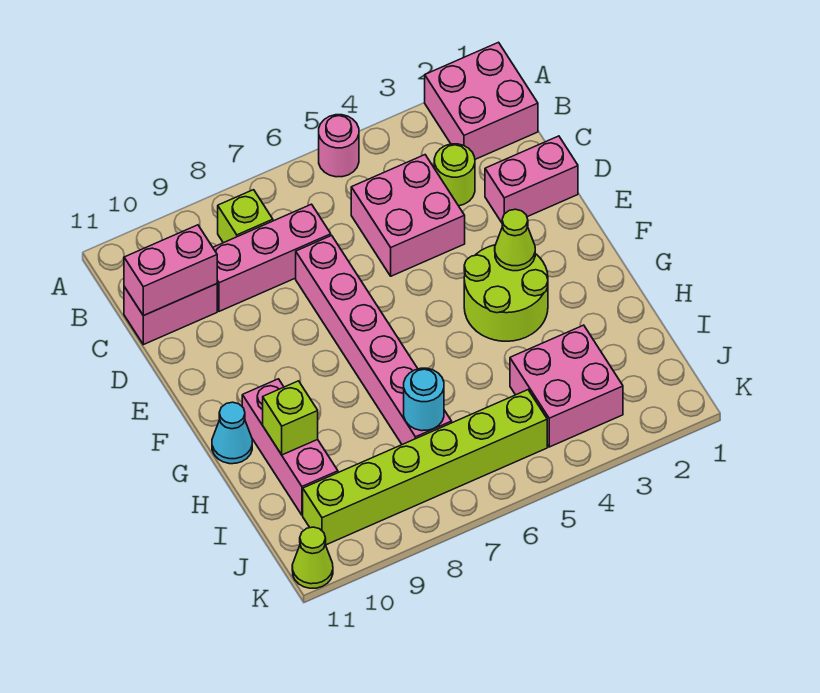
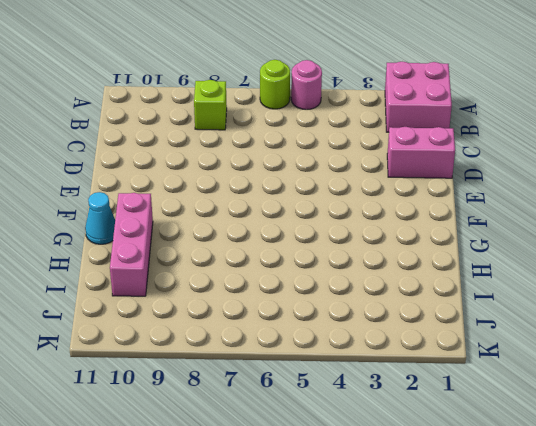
lime 1x1 round brick [260,60,290,109] -> lime 1x1 round brick moved to [434,144,475,206]
none -> pink 2x2 brick [351,155,465,276]
none -> pink 1x3 brick [213,204,331,311]
none -> pink 1x2 brick [124,284,217,345]

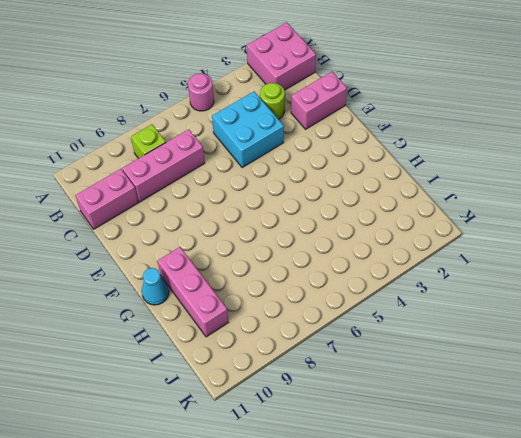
cyan 2x2 brick [212,92,284,168] -> pink 2x2 brick [351,155,465,276]
none -> pink 1x6 brick [296,235,452,445]
none -> lime 2x2 round brick [464,245,548,341]
none -> pink 2x2 brick [510,325,623,447]

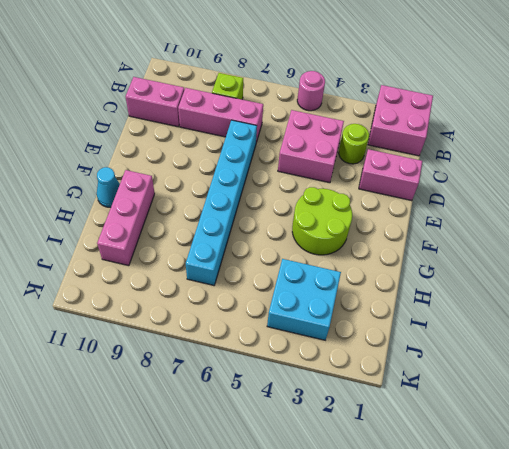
cyan 1x6 brick [186,120,257,285] -> pink 1x6 brick [296,235,452,445]
cyan 2x2 brick [267,259,341,340] -> pink 2x2 brick [510,325,623,447]
none -> lime 1x6 brick [303,390,547,545]
none -> lime 1x1 cone [292,527,333,588]
none -> pink 1x2 brick [124,225,217,316]

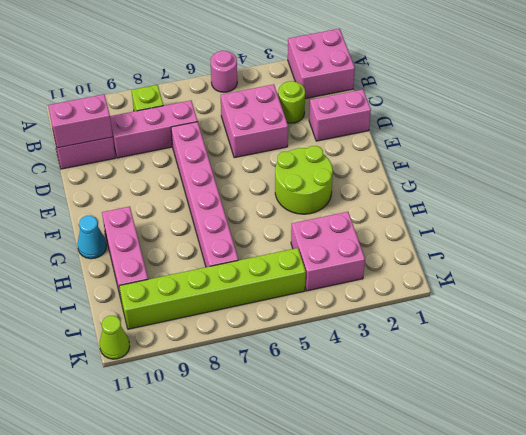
none -> lime 1x1 cone [495,209,535,271]
none -> lime 1x1 brick [263,381,318,455]
none -> cyan 1x1 round brick [404,368,444,431]

